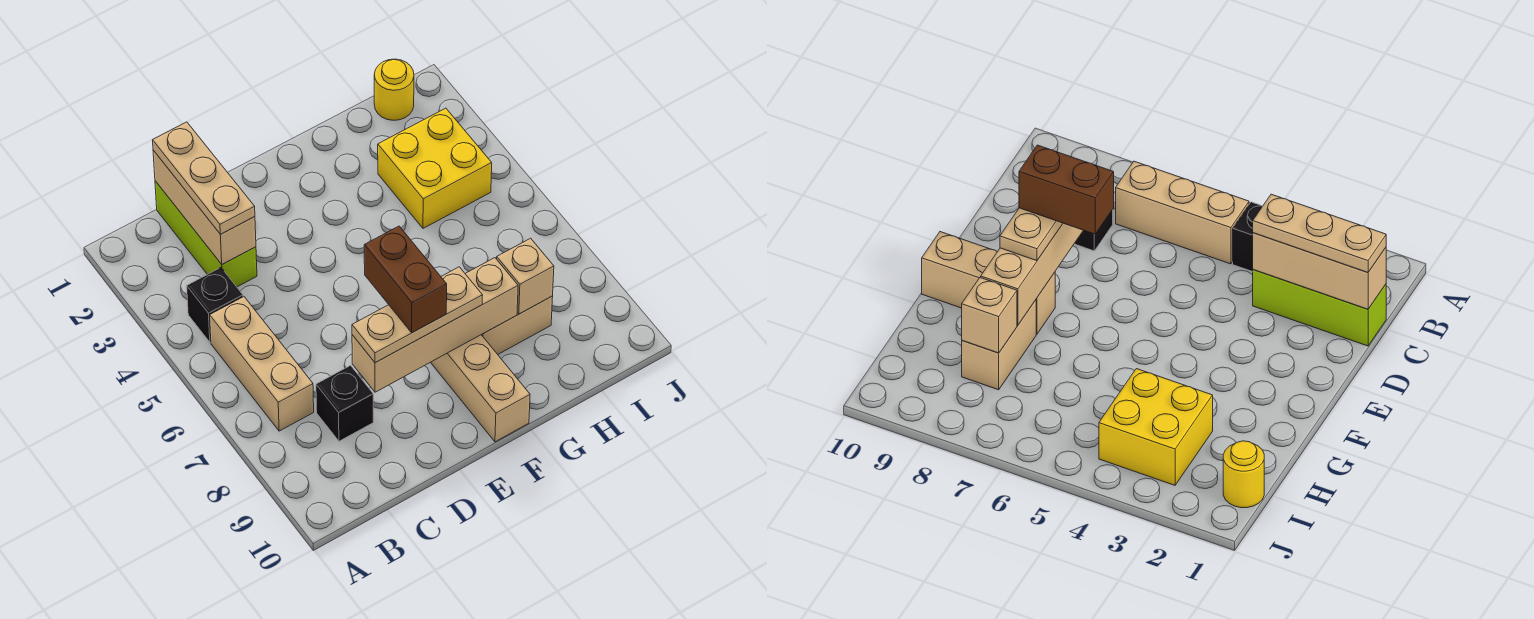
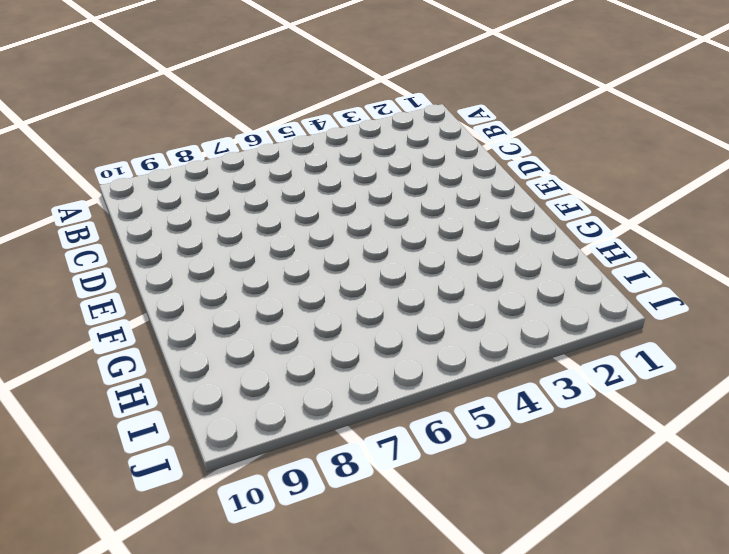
none -> black 1x1 brick [187,268,243,342]
none -> tan 1x3 brick [210,297,314,431]
none -> lime 1x3 brick [155,181,257,287]

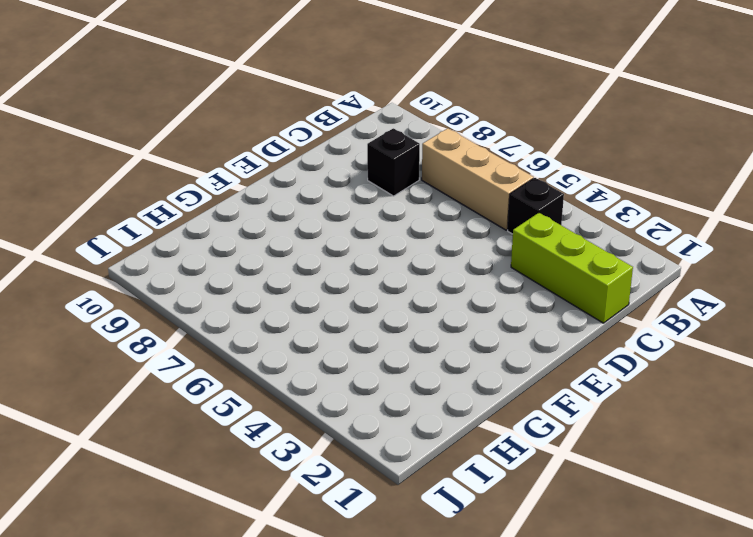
none -> tan 1x3 brick [431,335,530,442]
none -> tan 1x2 brick [482,296,553,354]
none -> yellow 2x2 brick [378,108,492,228]

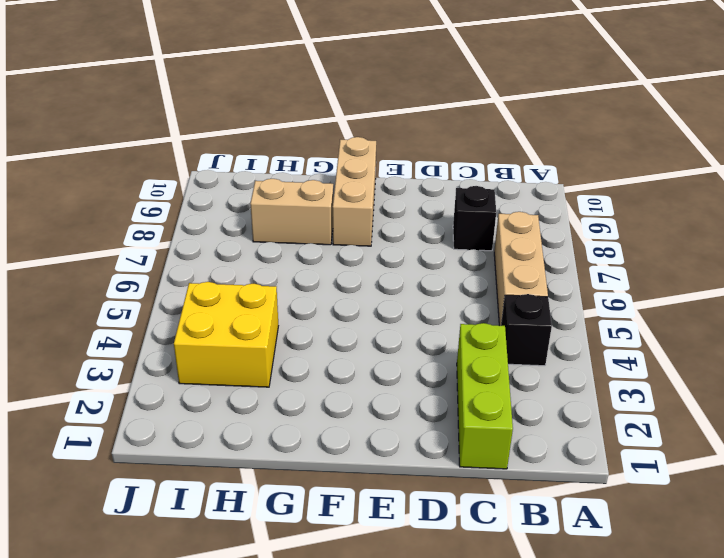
none -> yellow 1x1 round brick [374,59,414,120]
none -> tan 1x3 brick [153,150,256,264]
none -> tan 1x4 brick [352,258,518,392]

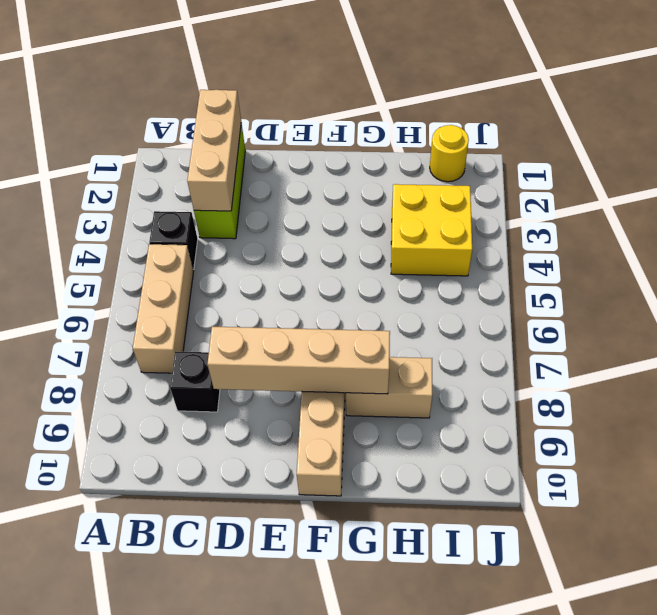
none -> tan 1x1 brick [497,238,554,314]
none -> tan 1x3 plate [153,122,255,234]
none -> tan 1x3 plate [352,267,483,363]

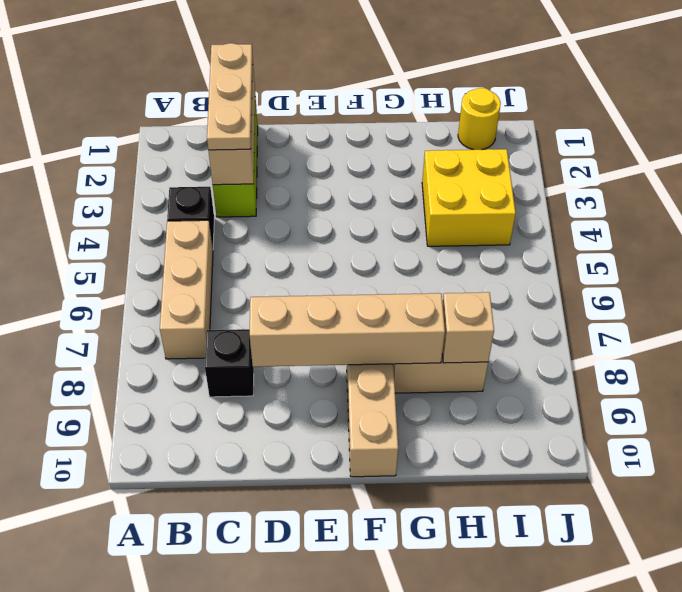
none -> tan 1x3 plate [352,267,483,363]
none -> brown 1x2 brick [364,226,447,333]

